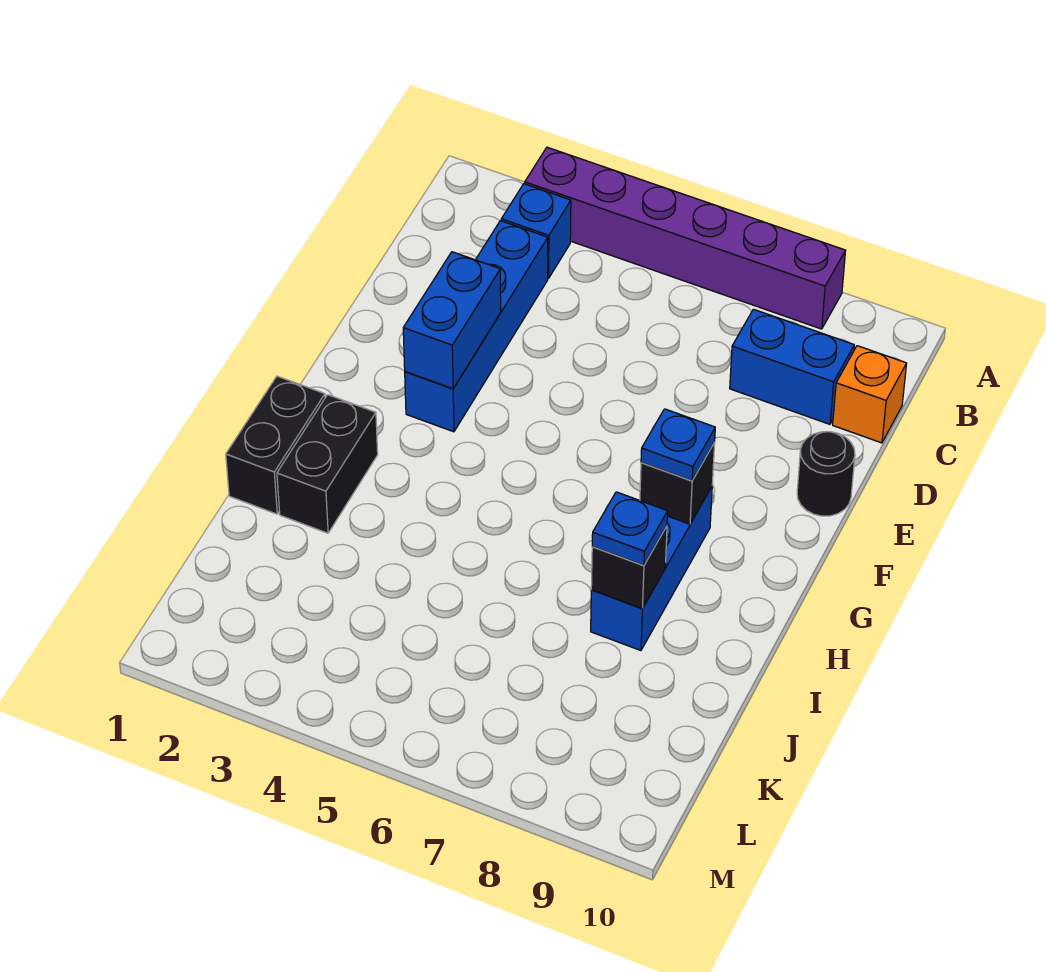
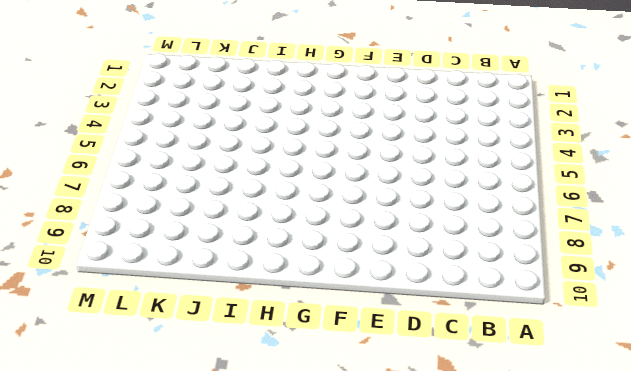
none -> purple 1x6 brick [525,147,846,329]
none -> blue 1x1 brick [501,184,571,278]
none -> blue 1x4 brick [405,221,548,432]

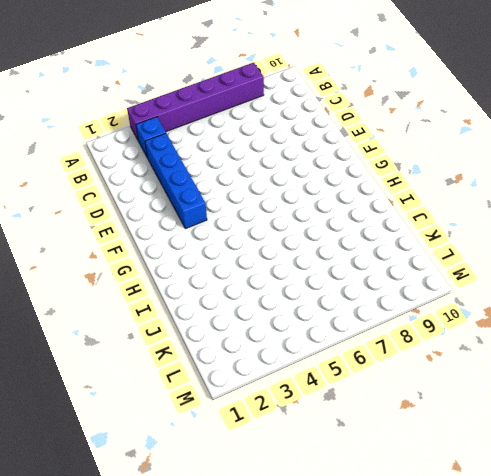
none -> blue 1x2 brick [730,309,854,424]
none -> orange 1x1 brick [833,346,907,443]
none -> black 1x1 round brick [797,432,855,516]

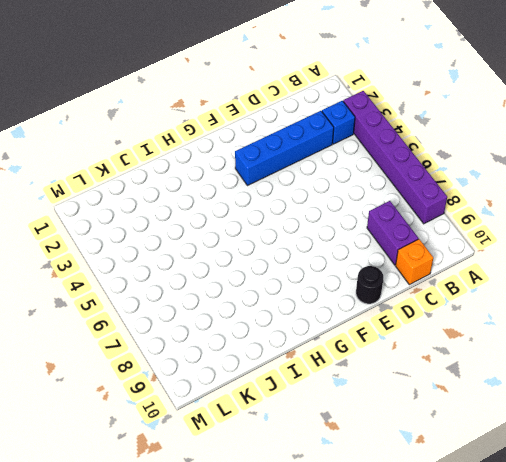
purple 1x2 brick [367,201,418,265] -> blue 1x2 brick [730,309,854,424]
none -> blue 1x3 brick [591,487,712,650]
none -> black 1x2 brick [226,376,325,514]
none -> black 1x2 brick [277,395,378,533]

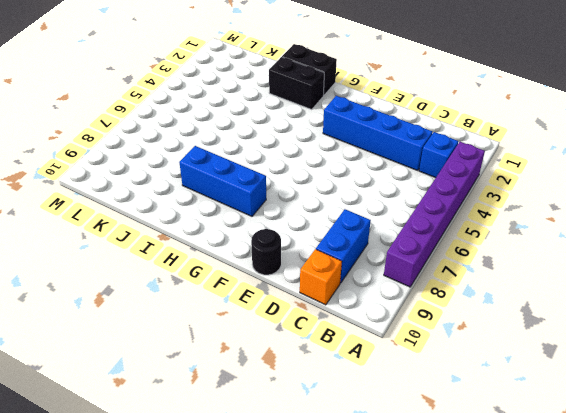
none -> blue 1x2 brick [403,252,501,389]
none -> black 1x1 brick [640,442,715,524]
none -> black 1x1 brick [591,526,667,609]

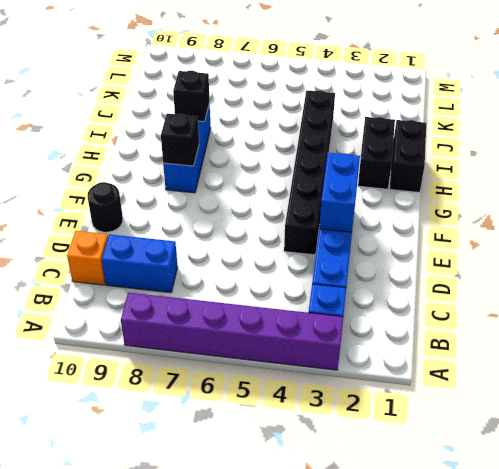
black 1x6 brick [284,90,335,255] -> none
none -> blue 1x1 plate [641,409,715,481]
none -> blue 1x1 plate [592,492,668,565]

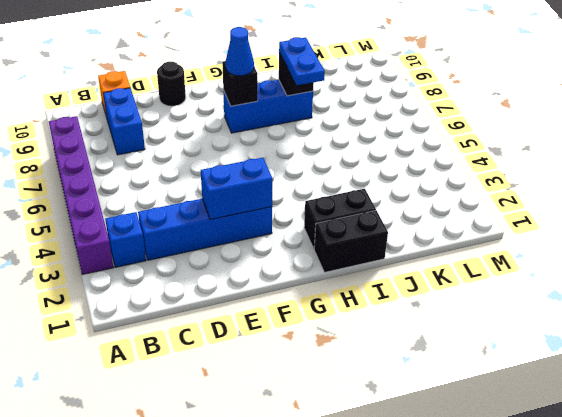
blue 1x1 cone [225,27,254,76] -> blue 1x1 plate [641,409,715,481]
blue 1x2 plate [279,37,325,85] -> blue 1x1 plate [592,492,668,565]

